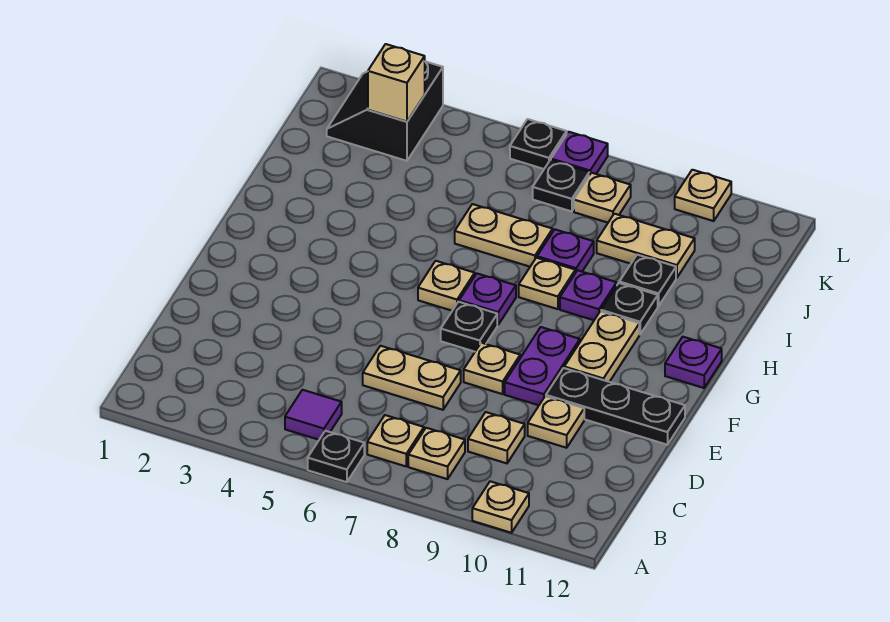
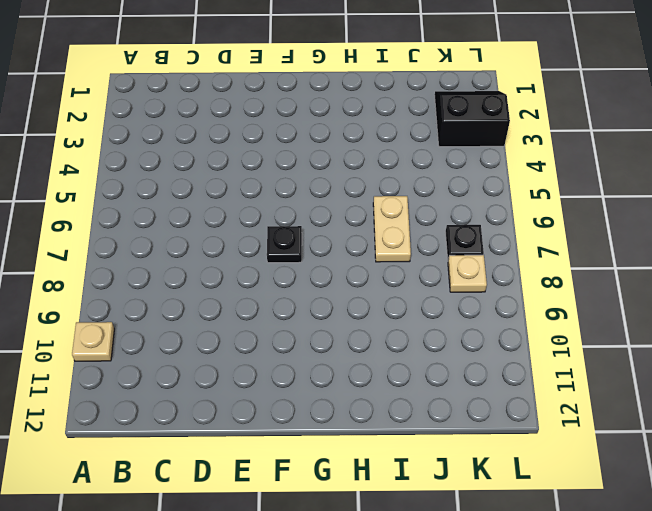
none -> black 1x1 plate [308,431,364,482]
none -> purple 1x1 tile [285,390,342,440]
none -> tan 1x1 plate [367,415,424,466]
none -> tan 1x1 plate [408,428,465,479]

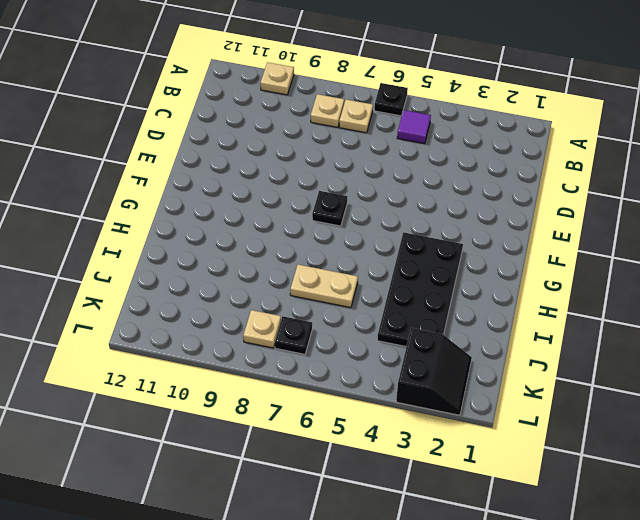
black 2x4 plate [377,232,463,347] -> none
none -> tan 1x1 plate [468,412,525,463]
none -> tan 1x2 plate [363,346,461,410]
none -> tan 1x1 plate [528,396,584,448]
none -> tan 1x1 plate [464,343,520,394]

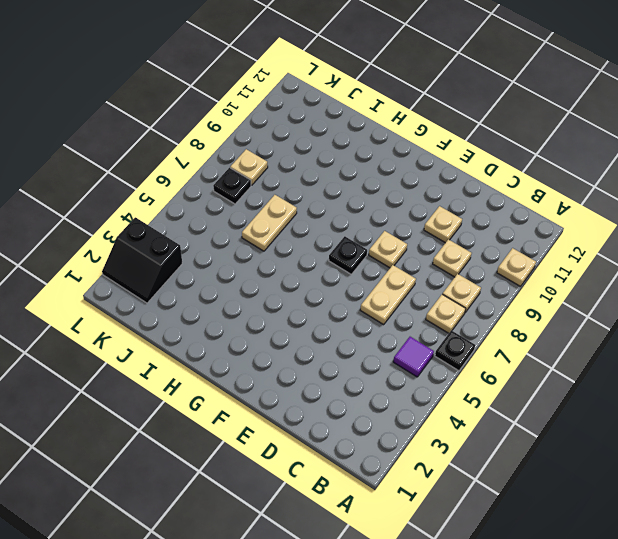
none -> purple 1x2 plate [505,327,580,405]
none -> black 1x3 plate [546,368,685,445]
none -> tan 1x2 plate [564,311,639,382]
none -> tan 1x1 plate [418,261,475,311]

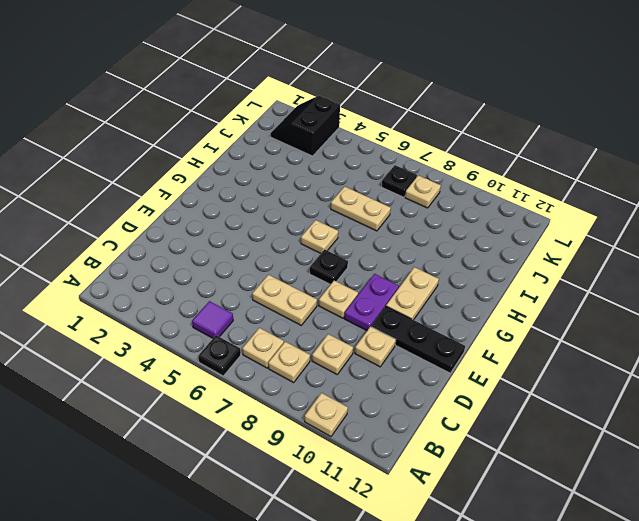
none -> purple 1x1 plate [459,274,516,325]
none -> purple 1x1 plate [665,337,722,388]
none -> tan 1x1 plate [519,258,575,309]
none -> purple 1x1 plate [560,270,617,320]

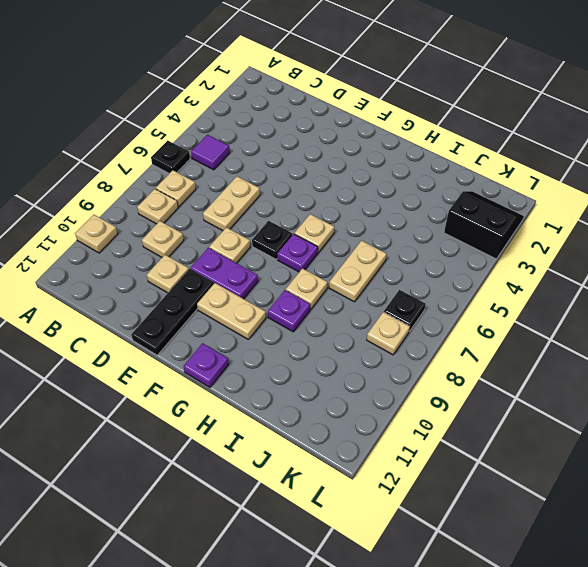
none -> black 1x1 plate [601,283,658,334]
none -> purple 1x1 plate [537,230,594,273]
none -> black 1x1 plate [619,255,676,306]
none -> tan 1x2 plate [597,214,695,278]

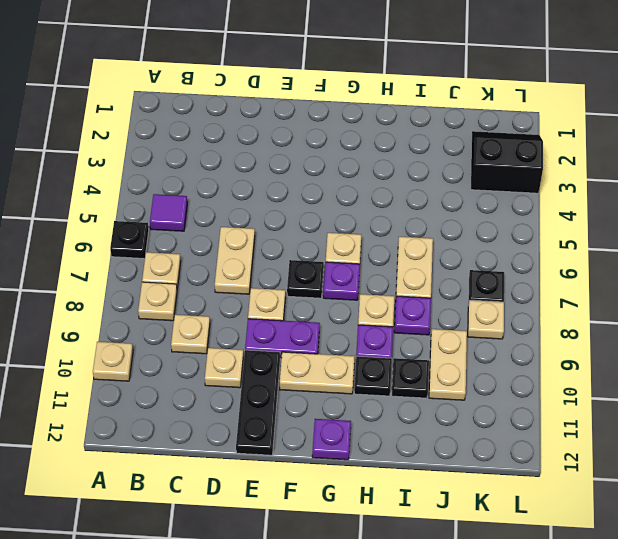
none -> black 1x1 plate [510,119,567,169]
none -> purple 1x1 plate [551,132,608,175]
none -> tan 1x1 plate [675,170,731,221]
none -> tan 1x1 brick [368,44,425,122]

